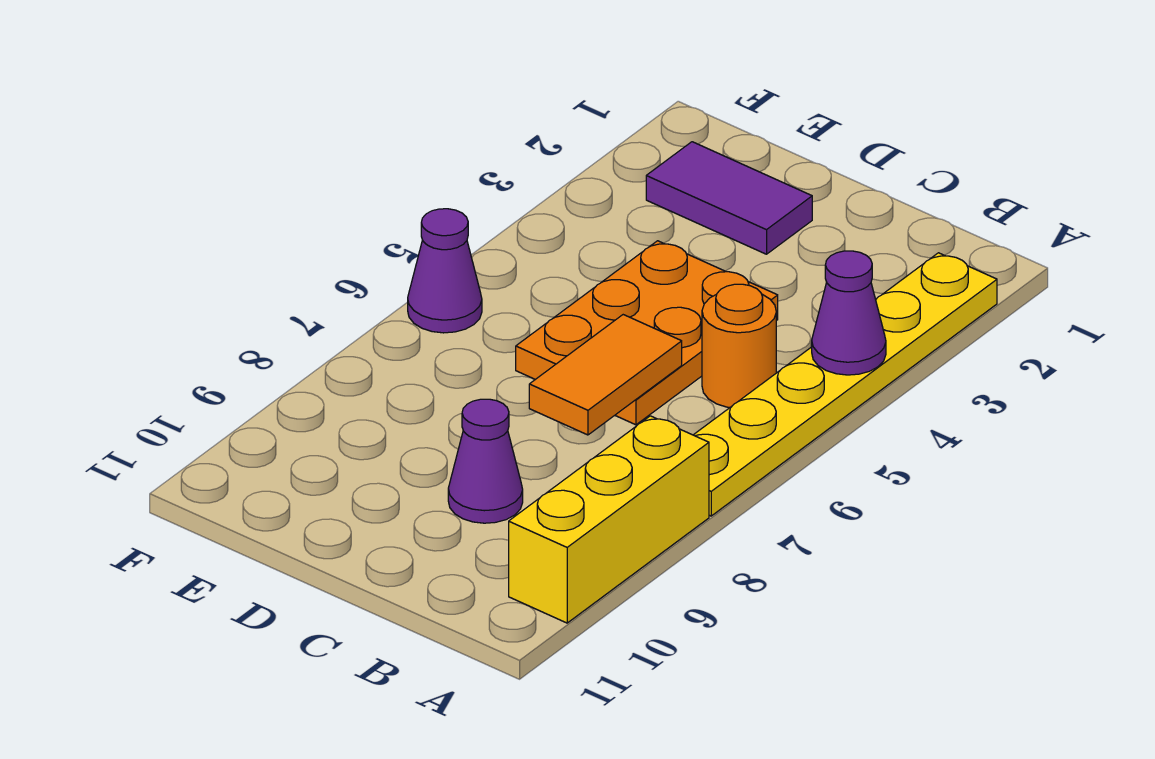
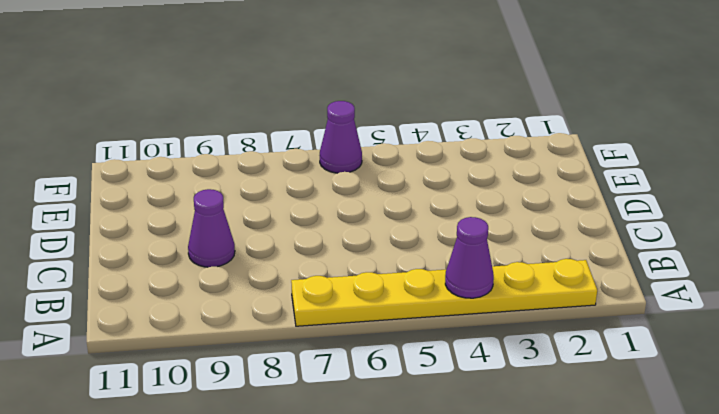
none -> yellow 1x3 brick [509,416,709,623]
none -> orange 1x1 round brick [702,284,776,407]

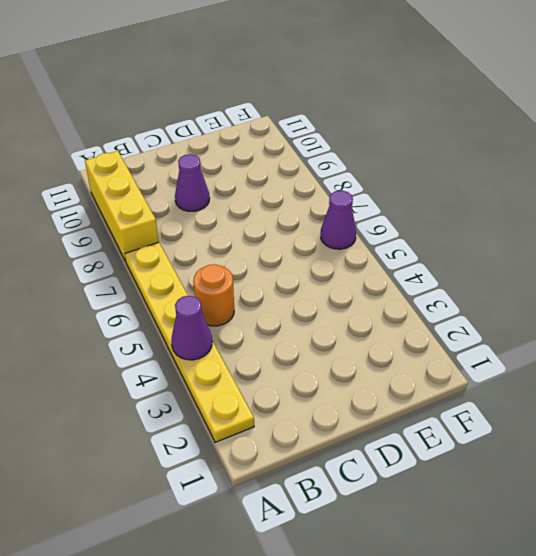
none -> orange 2x3 plate [516,241,778,425]
none -> purple 1x2 tile [646,142,812,254]

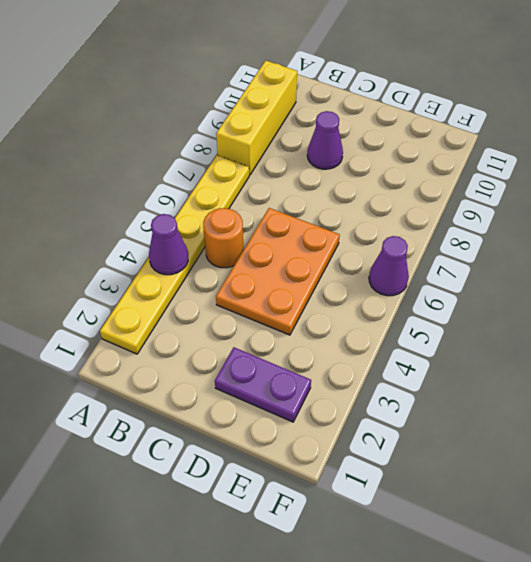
purple 1x2 plate [215,347,311,422] -> purple 1x2 tile [646,142,812,254]
none -> orange 1x2 tile [529,315,682,435]

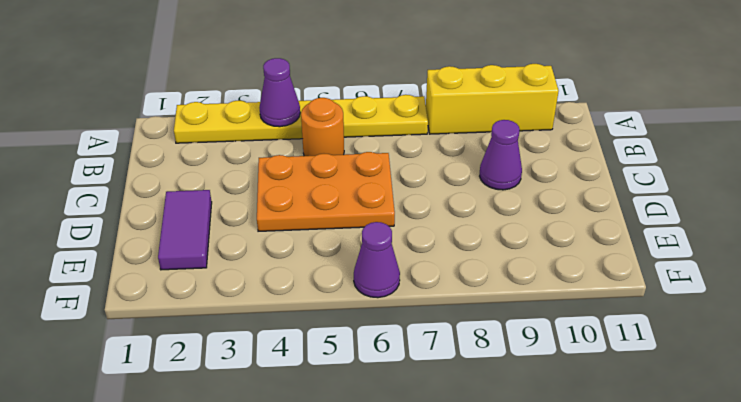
none -> orange 1x2 tile [529,315,682,435]

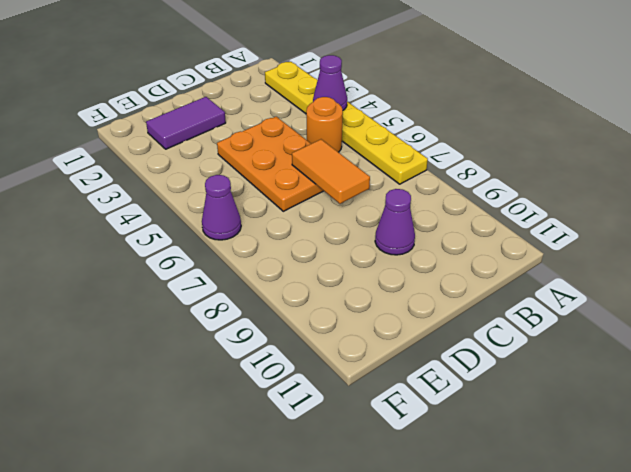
none -> yellow 1x3 brick [509,416,709,623]

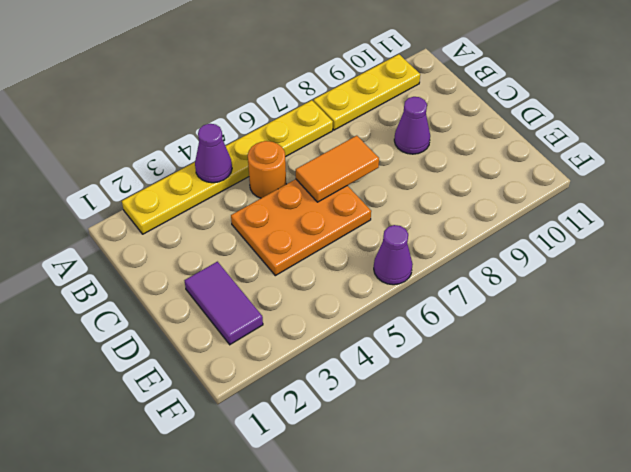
yellow 1x3 plate [314,54,420,130] -> yellow 1x3 brick [509,416,709,623]

